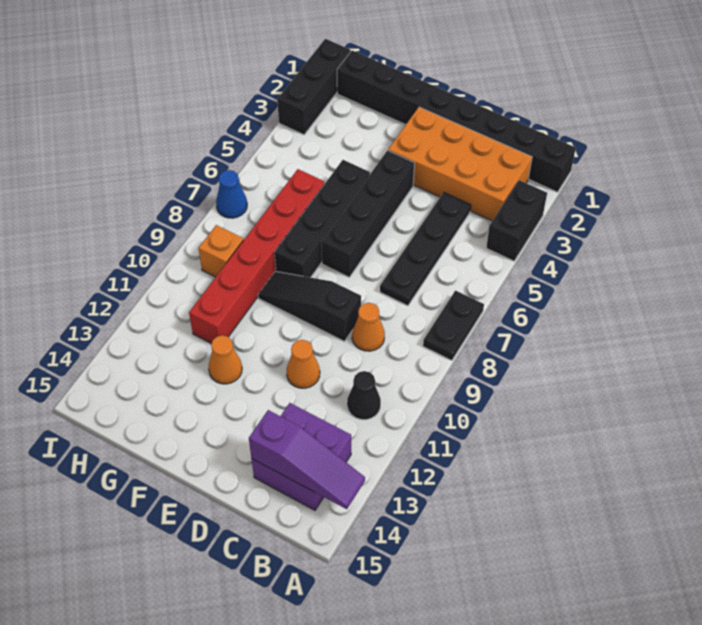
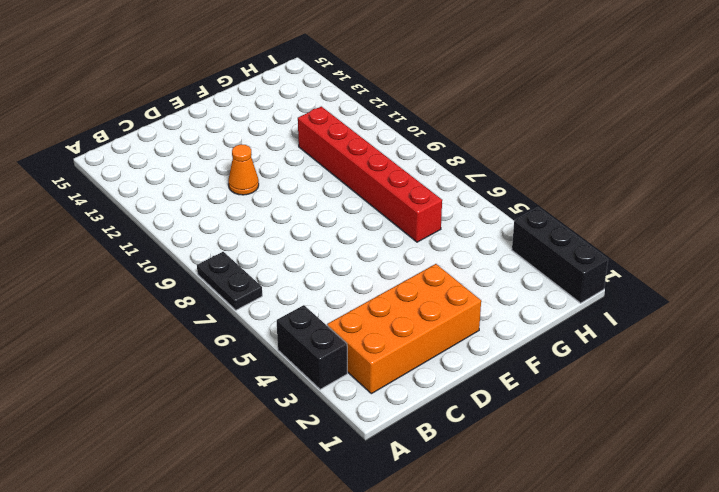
none -> black 1x8 brick [337,50,576,192]
none -> black 1x1 cone [347,371,381,420]
none -> purple 2x2 brick [251,403,351,510]

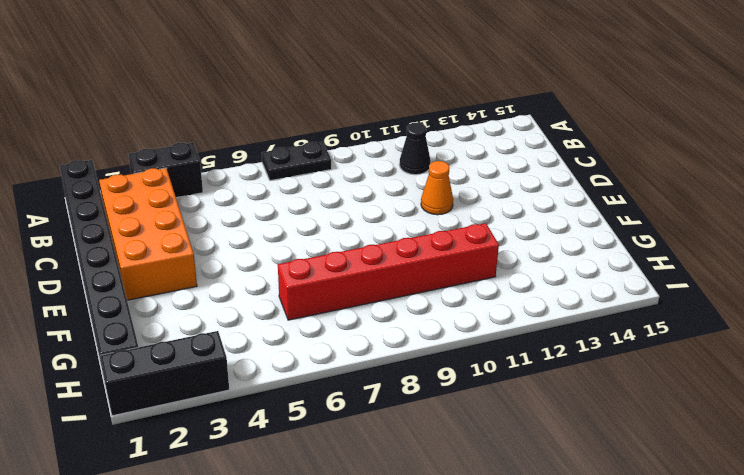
none -> purple 2x2 brick [251,403,351,510]
none -> black 1x4 plate [380,192,471,306]
none -> orange 1x1 cone [352,303,385,351]

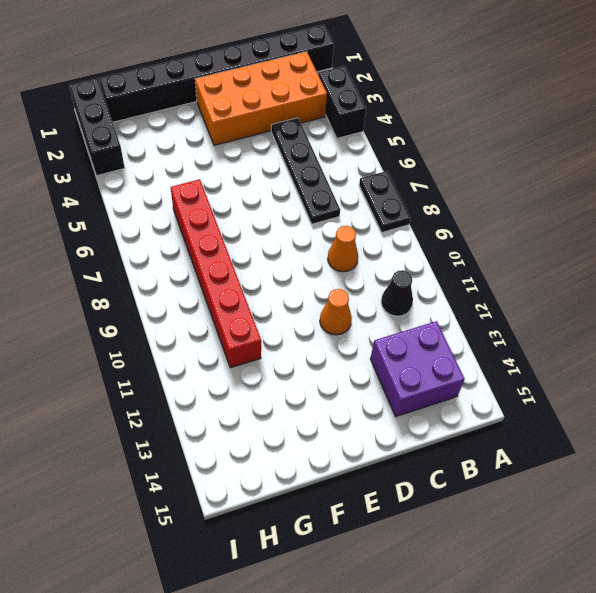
none -> black 1x3 slope [258,271,361,341]
none -> black 1x4 brick [321,150,415,277]
none -> black 1x4 brick [275,160,370,278]

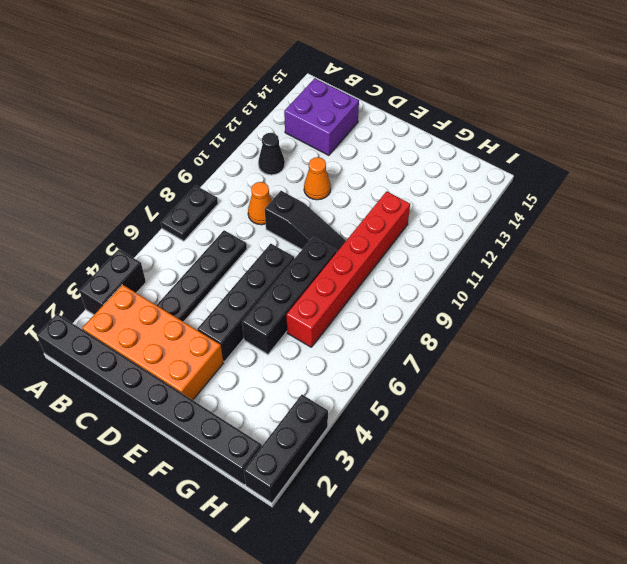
none -> orange 1x1 cone [209,335,242,384]
none -> orange 1x1 brick [198,225,243,277]
none -> blue 1x1 cone [216,170,247,218]

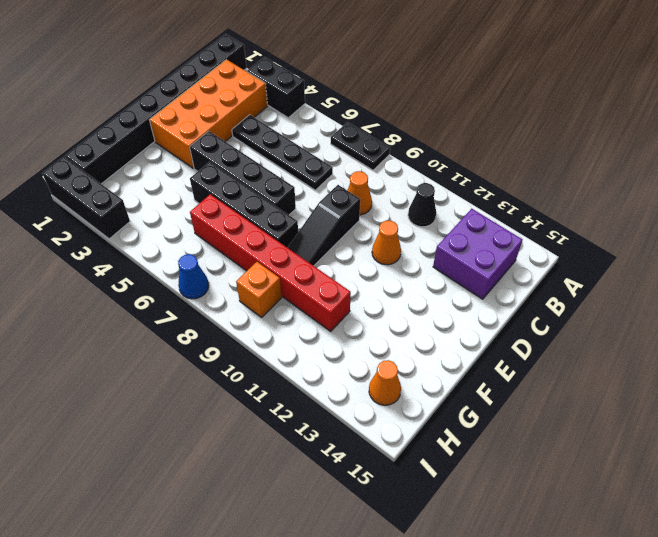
orange 1x1 cone [369,360,401,405] -> orange 1x1 cone moved to [209,335,242,384]
none -> purple 1x3 slope [249,410,365,509]

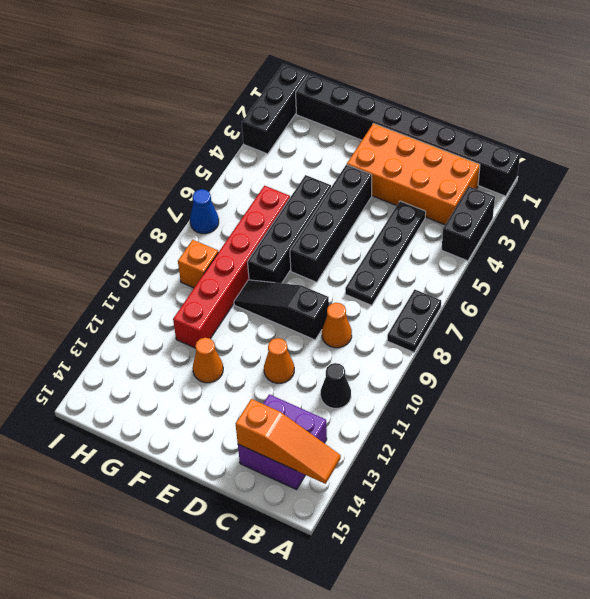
orange 1x3 slope [236,399,341,484] -> purple 1x3 slope [249,410,365,509]

